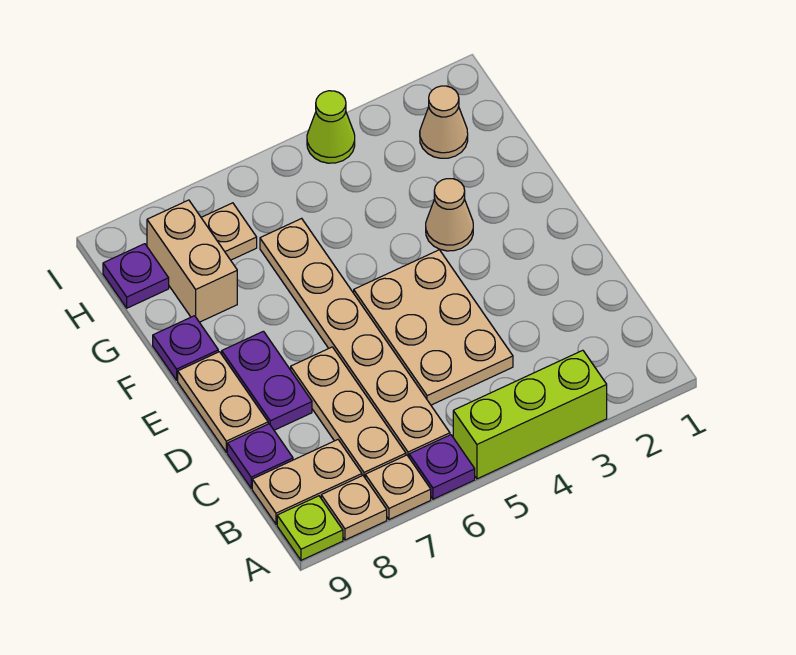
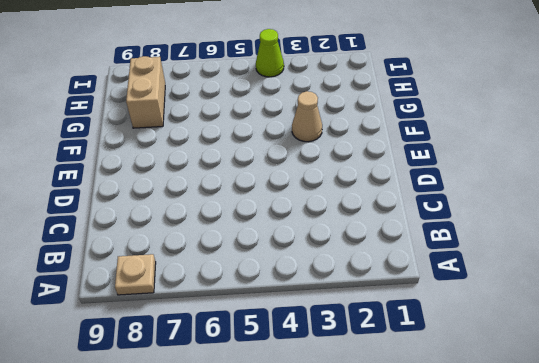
none -> lime 1x3 brick [453,350,607,479]
none -> purple 1x1 plate [409,435,475,499]
none -> tan 1x1 plate [365,455,431,520]

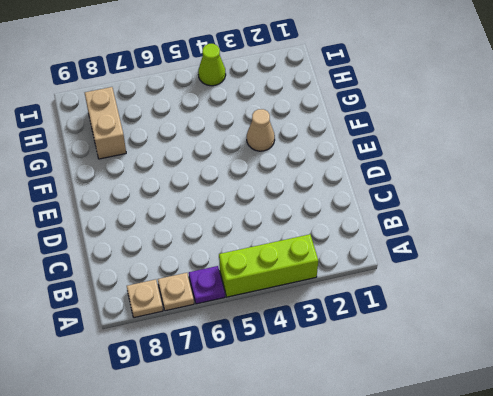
none -> lime 1x1 plate [277,496,343,560]
none -> tan 1x6 plate [260,218,450,457]
none -> tan 1x3 plate [291,347,406,477]

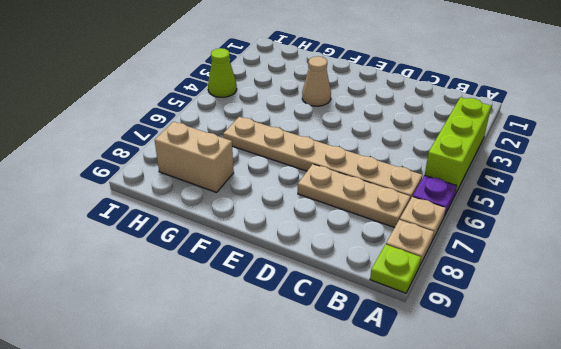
none -> tan 1x2 plate [252,440,362,524]
none -> tan 2x3 plate [354,250,513,405]
none -> purple 1x1 plate [227,424,293,488]

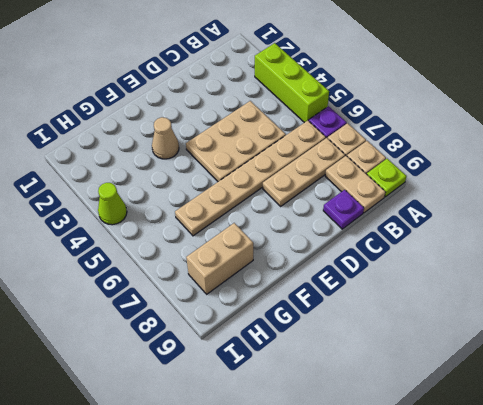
none -> purple 1x2 plate [222,331,312,430]
none -> tan 1x2 plate [178,352,268,452]
none -> purple 1x1 plate [153,316,218,380]

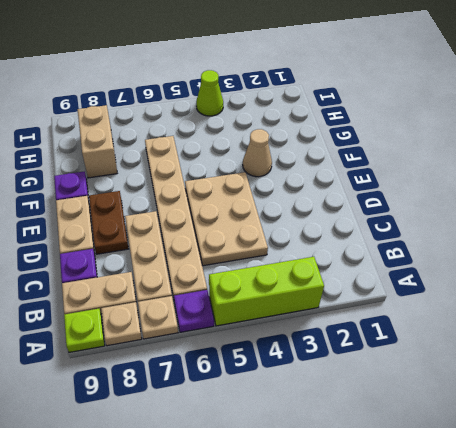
brown 1x2 plate [89,191,128,254] -> purple 1x2 plate [222,331,312,430]
none -> tan 1x1 cone [420,86,468,158]
none -> tan 1x1 plate [201,203,257,260]
none -> purple 1x1 plate [103,244,169,308]

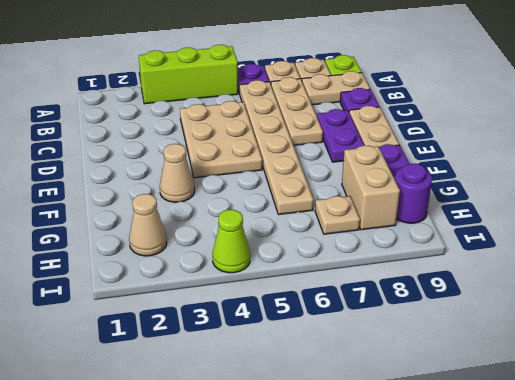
purple 1x1 round brick [395,163,432,223] -> purple 1x1 plate [103,244,169,308]

